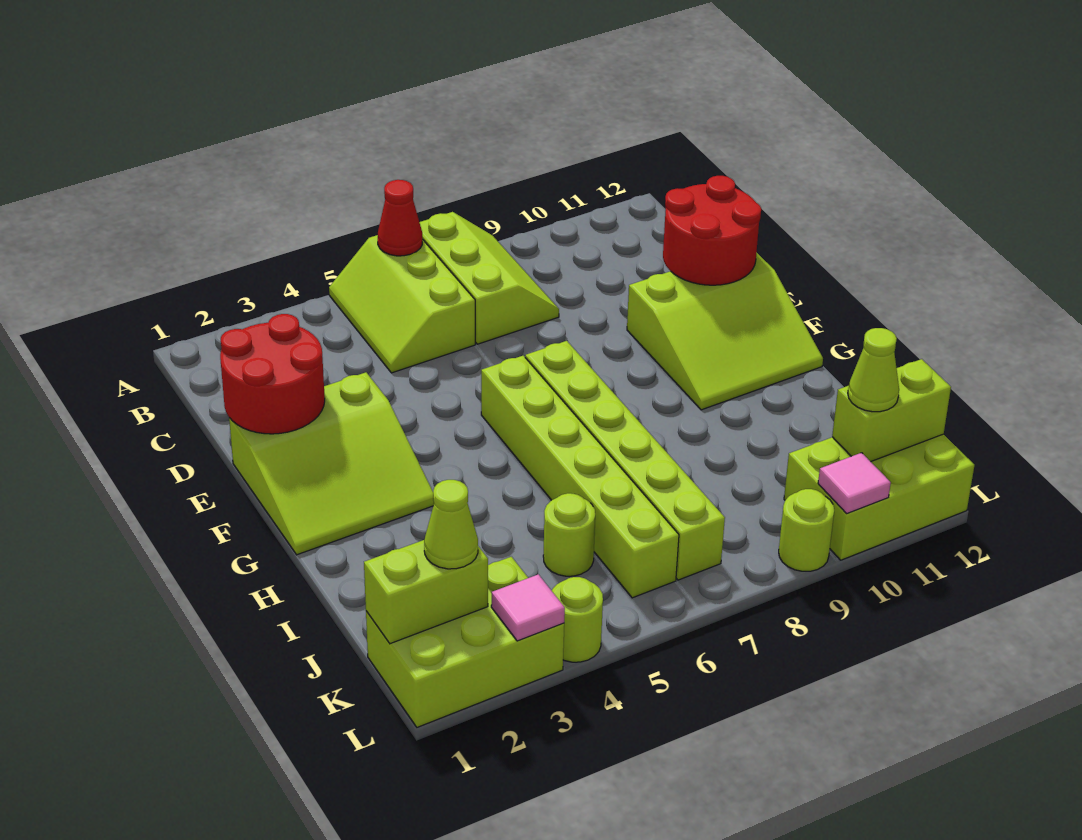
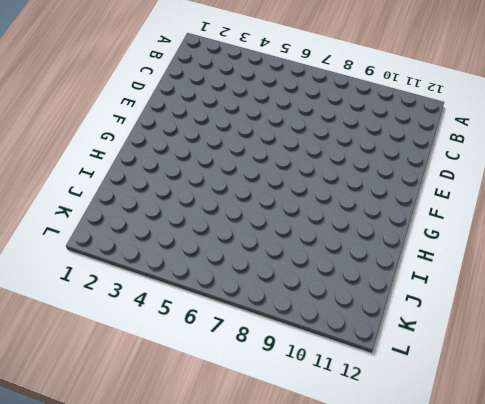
none -> lime 2x3 slope [329,235,475,373]
none -> lime 2x3 slope [420,212,559,344]
none -> lime 3x3 slope [229,372,434,555]

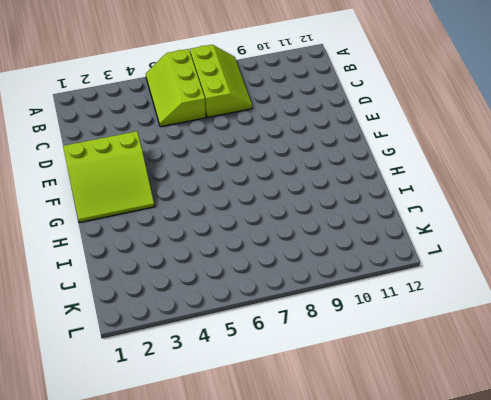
none -> lime 3x3 slope [627,253,823,410]
none -> lime 1x6 brick [481,356,679,598]
none -> lime 1x6 brick [525,341,725,580]

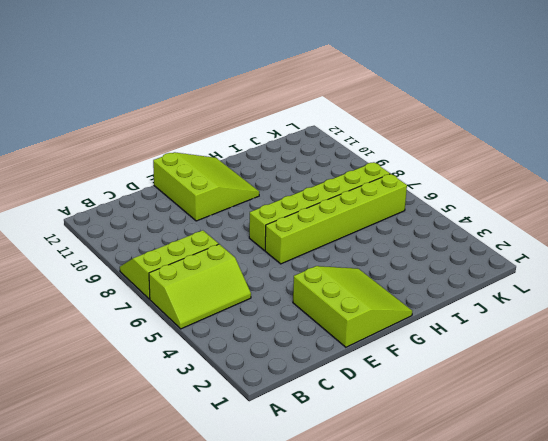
none -> lime 1x1 round brick [543,493,595,576]
none -> lime 2x3 brick [366,557,564,727]
none -> lime 2x3 brick [784,434,974,560]

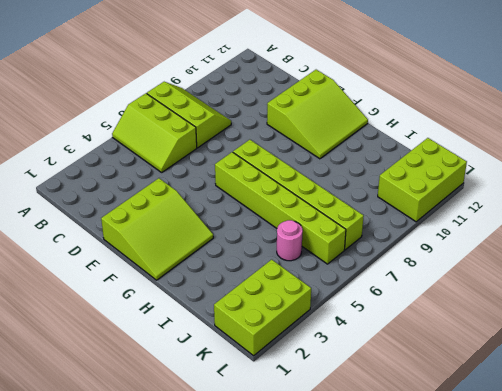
pink 1x1 round brick [277,220,303,261] -> lime 1x1 round brick [543,493,595,576]
none -> lime 1x1 round brick [552,577,603,662]
none -> lime 1x1 round brick [779,489,834,571]
none -> red 1x1 cone [378,180,422,256]

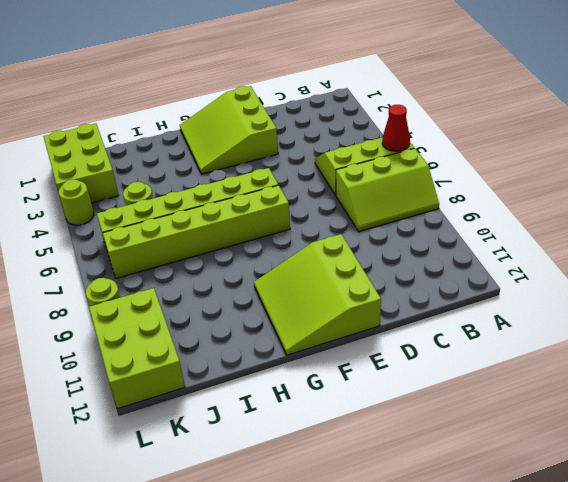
none -> red 2x2 round brick [220,314,325,434]
none -> red 2x2 round brick [663,176,761,285]
none -> lime 1x2 brick [364,540,488,644]

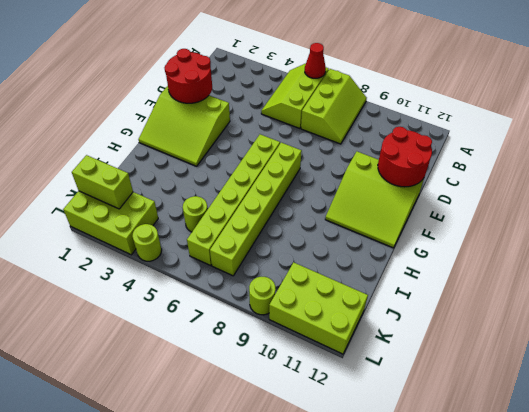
none -> lime 1x2 brick [832,359,951,462]
none -> pink 1x1 tile [491,574,565,641]
none -> pink 1x1 tile [818,453,891,513]

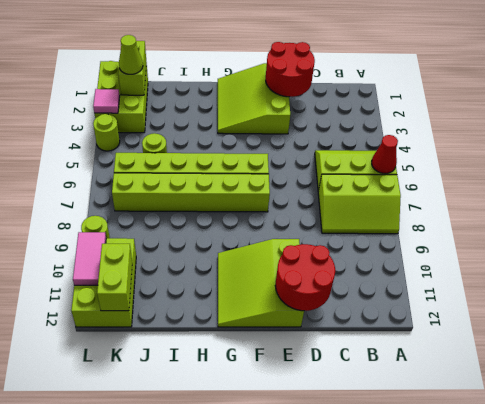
pink 1x2 tile [73,232,106,285] -> pink 1x1 tile [818,453,891,513]
none -> lime 1x1 cone [848,328,899,412]

